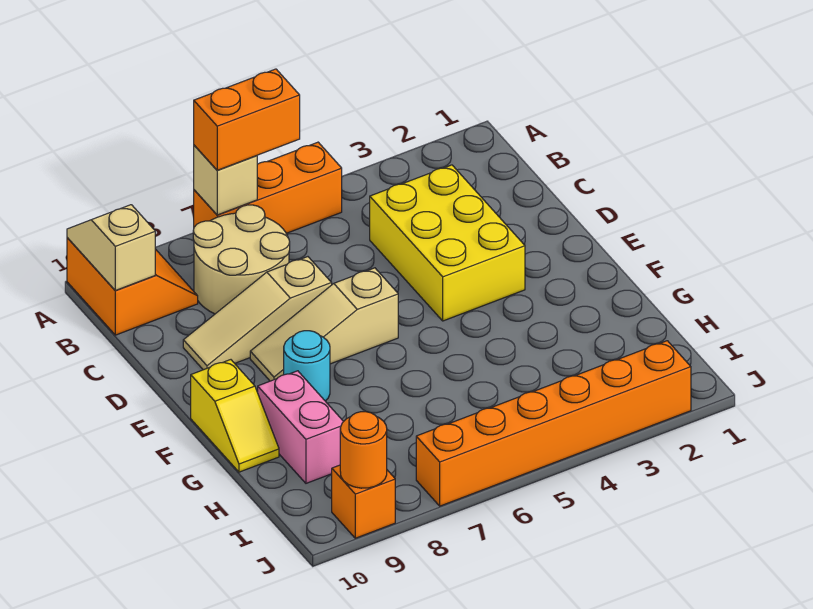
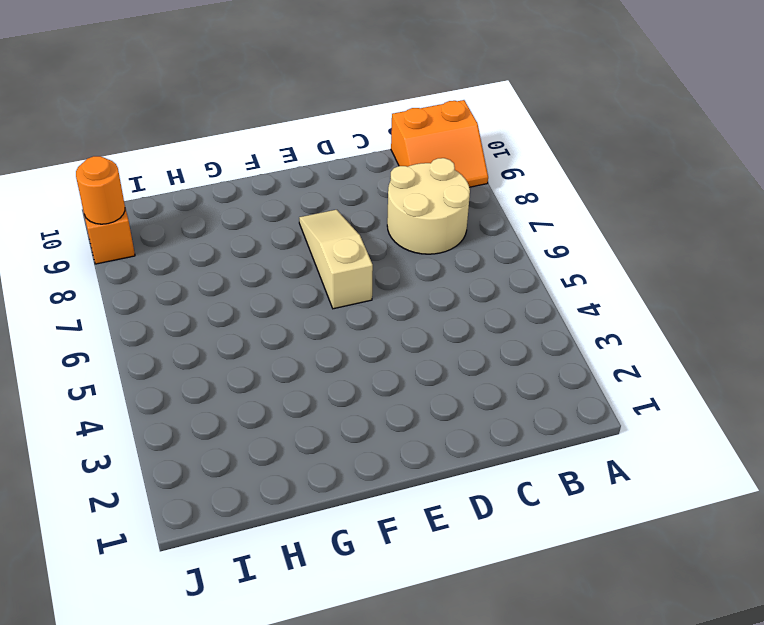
none -> orange 1x3 brick [194,142,342,233]
none -> yellow 2x3 brick [370,165,525,321]
none -> tan 1x3 slope [183,257,332,370]

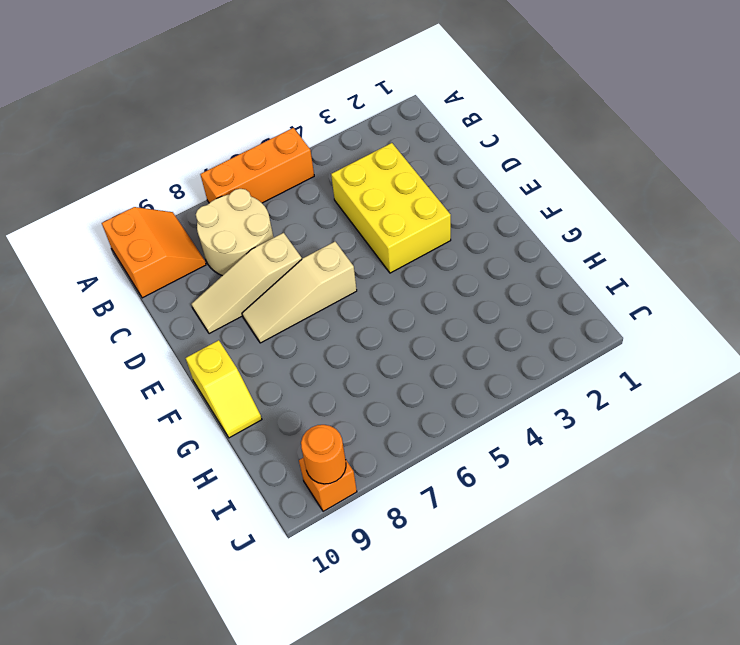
none -> cyan 1x1 round brick [284,331,330,401]
none -> pink 1x2 brick [258,371,344,483]
none -> orange 1x6 brick [416,341,691,506]

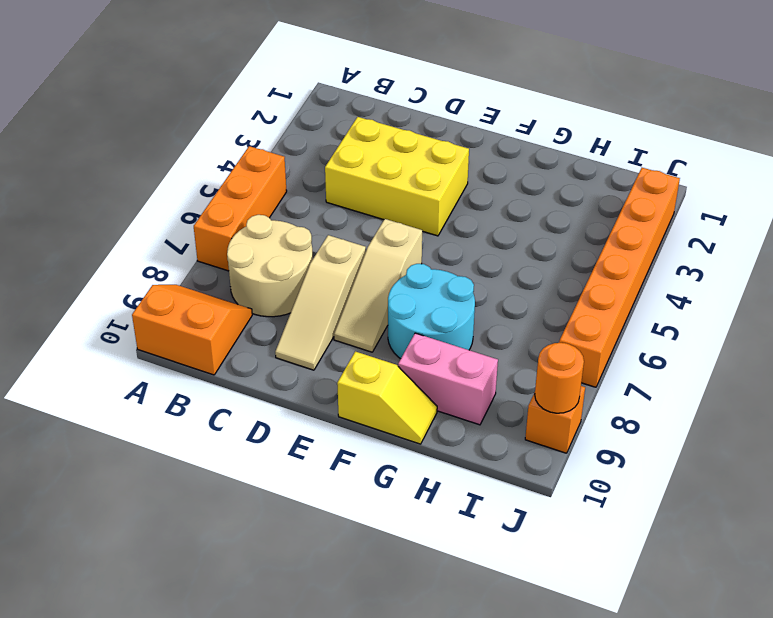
cyan 2x2 round brick [388,264,475,359] -> cyan 1x1 round brick [284,331,330,401]
none -> tan 1x1 brick [194,145,257,215]
none -> tan 1x2 slope [67,205,155,291]
none -> orange 1x2 brick [194,69,300,170]

